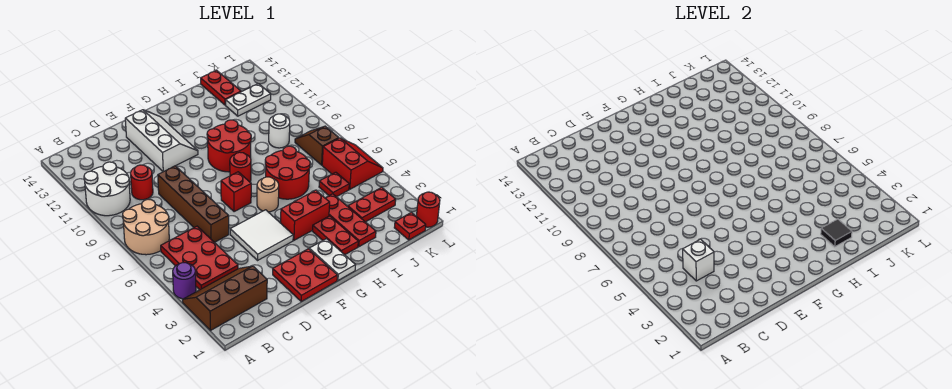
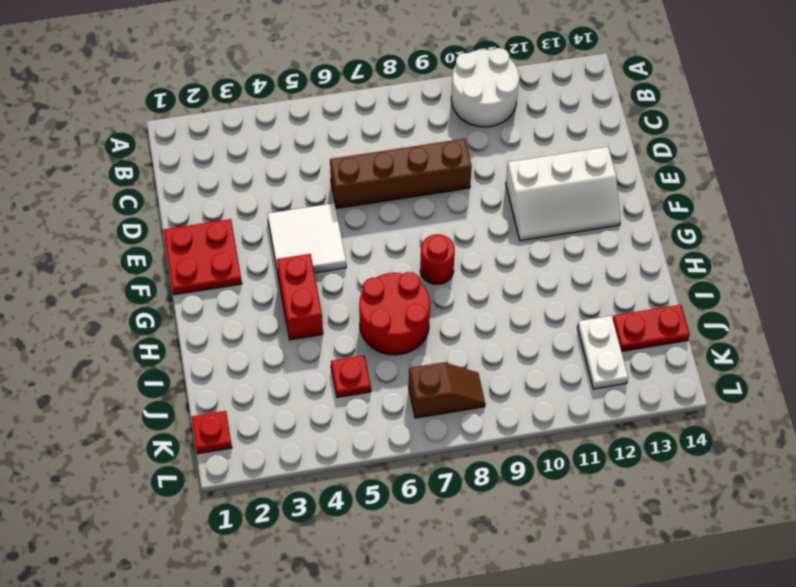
none -> brown 2x3 slope [183,266,267,331]
none -> purple 1x1 round brick [173,263,196,299]
none -> tan 2x2 round brick [123,199,169,255]
none -> red 2x3 plate [161,226,238,290]

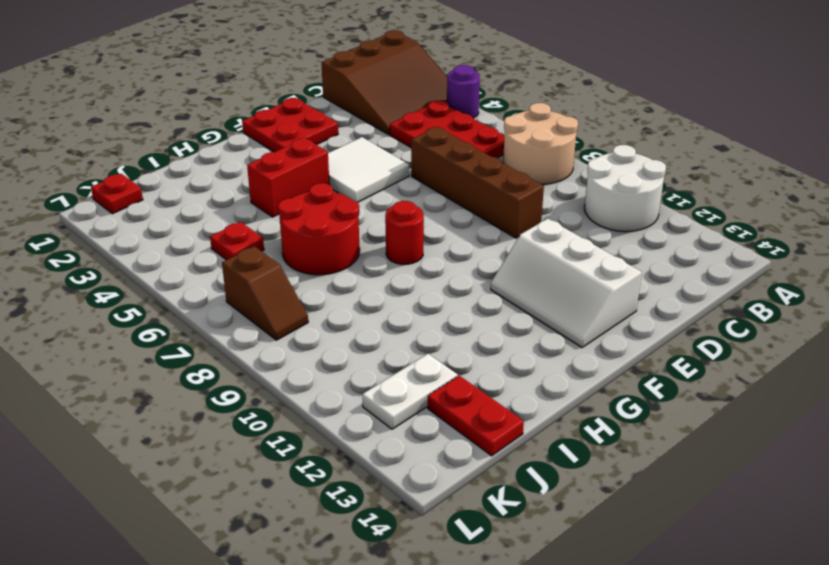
brown 3x3 slope [321,30,447,135] -> brown 2x3 slope [183,266,267,331]
none -> red 1x1 round brick [131,165,153,200]
none -> red 1x1 brick [221,172,251,212]
none -> white 1x2 plate [309,239,355,280]
none -> tan 1x1 round brick [257,177,279,212]

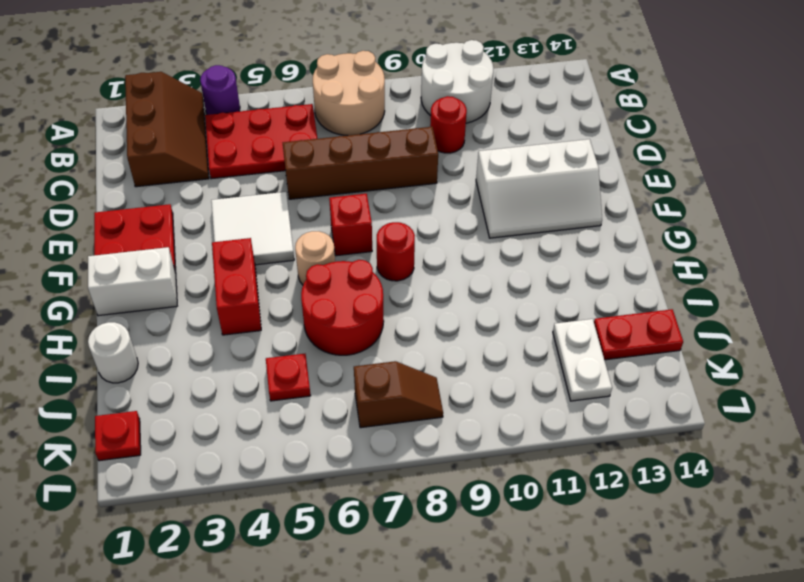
white 1x2 brick [88,247,177,316] -> white 1x2 plate [309,239,355,280]
white 1x1 round brick [88,322,138,383] -> white 1x1 round brick moved to [269,114,290,148]
none -> red 2x2 round brick [207,120,251,172]
none -> red 1x2 plate [313,216,358,255]
none -> red 1x3 plate [325,194,376,247]
none -> red 1x2 plate [348,187,396,222]

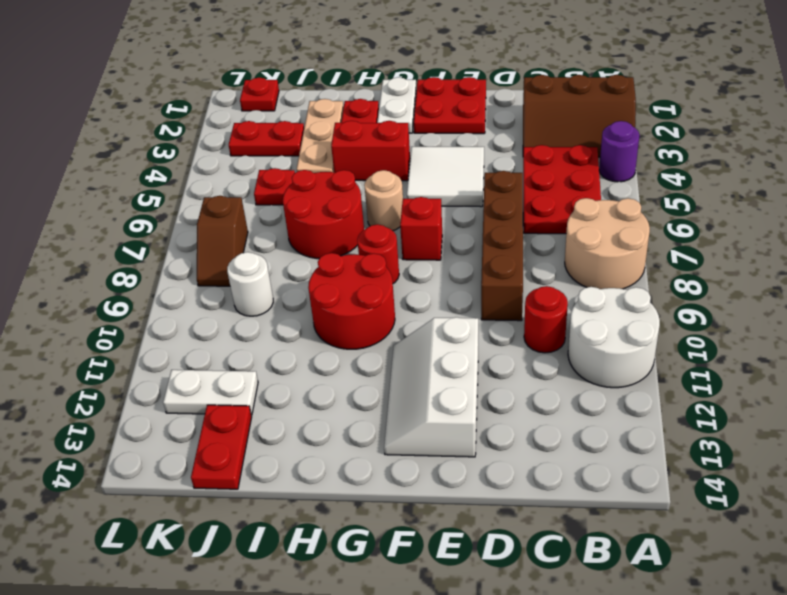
tan 1x3 plate [297,99,344,173] -> red 1x3 plate [325,194,376,247]
none -> red 2x2 slope [322,138,383,189]
none -> red 1x1 round brick [416,192,440,227]
none -> white 1x1 brick [683,239,714,281]
none -> black 1x1 tile [821,219,852,247]

